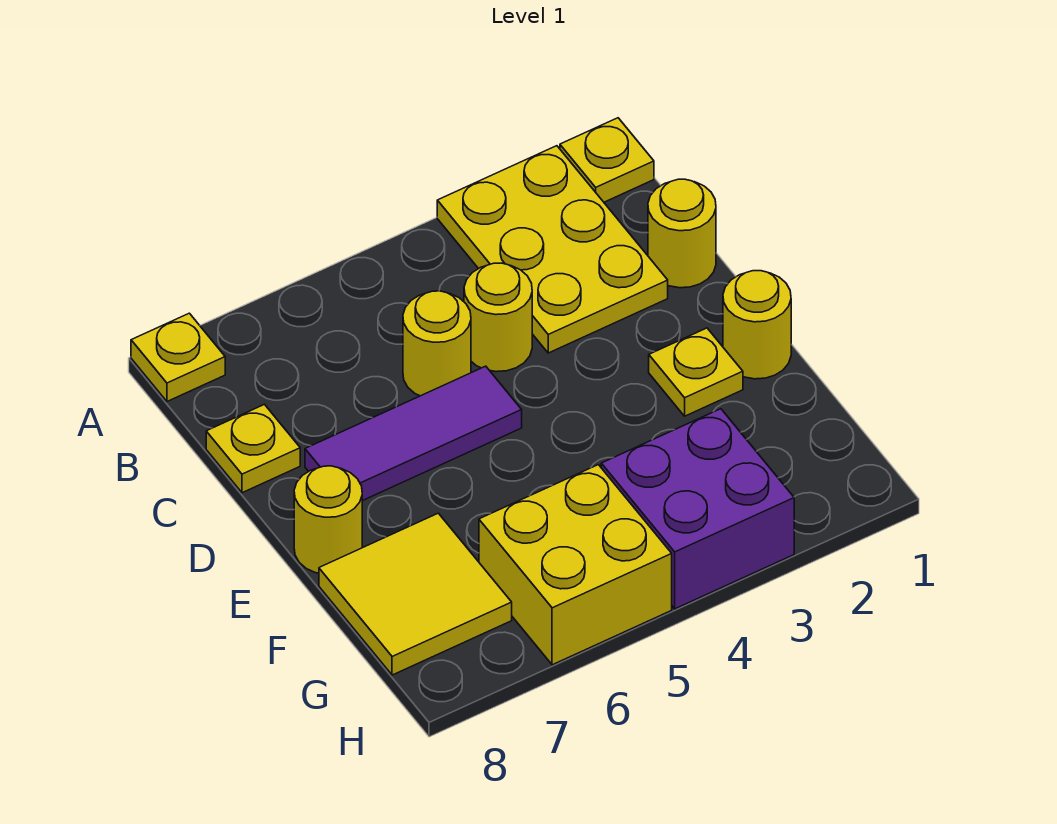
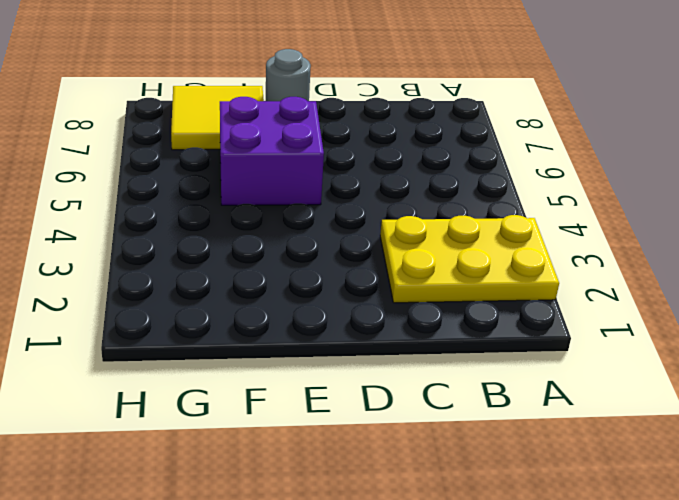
purple 2x2 brick [220,97,324,205] -> purple 2x2 brick moved to [601,409,794,609]
grey 1x1 round brick [266,49,311,101] -> yellow 1x1 round brick [294,466,362,573]
none -> yellow 1x1 plate [560,118,654,202]
none -> yellow 1x1 plate [131,313,225,401]
none -> yellow 1x1 round brick [648,179,716,288]

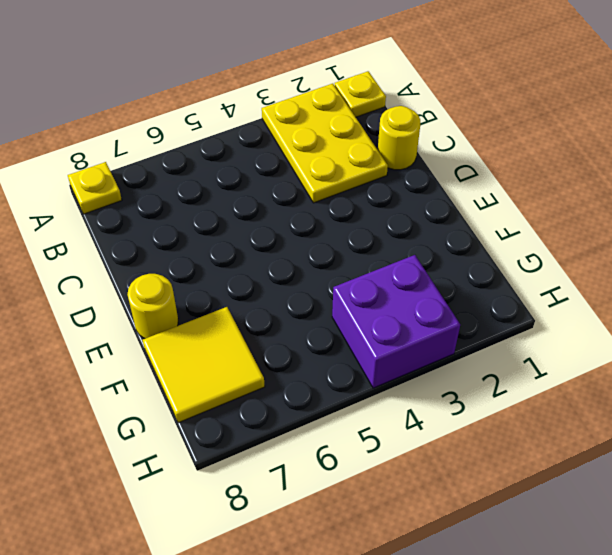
none -> yellow 1x1 round brick [464,263,532,372]
none -> yellow 1x1 round brick [403,291,471,396]
none -> yellow 1x1 plate [206,404,300,493]

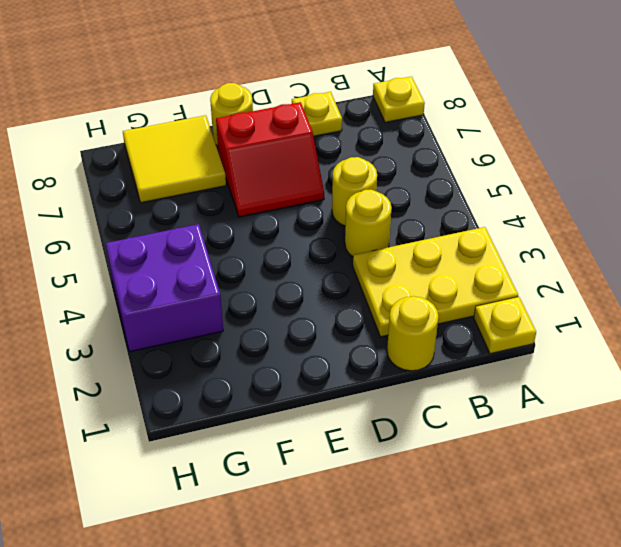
red 2x2 slope [216,102,324,217] -> purple 1x3 tile [305,366,522,501]
none -> yellow 1x1 round brick [723,271,791,379]
none -> yellow 1x1 plate [649,328,743,416]
none -> yellow 2x2 brick [479,465,672,665]

